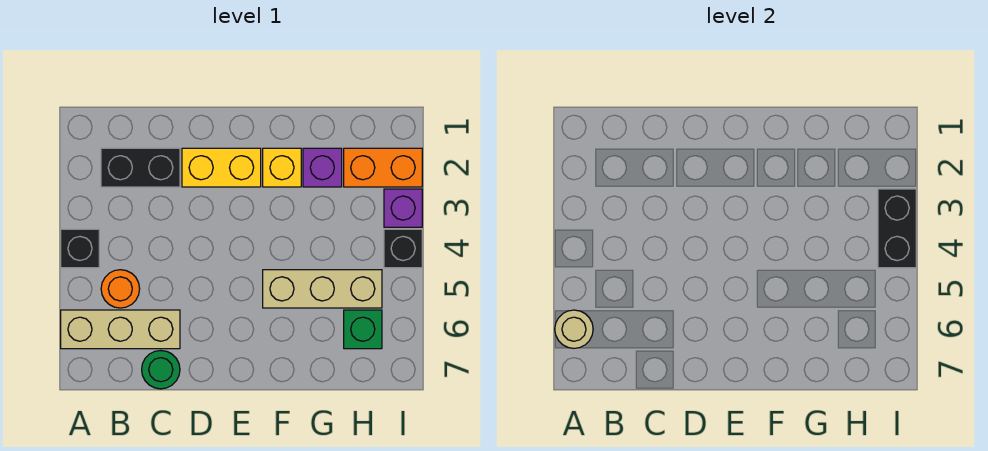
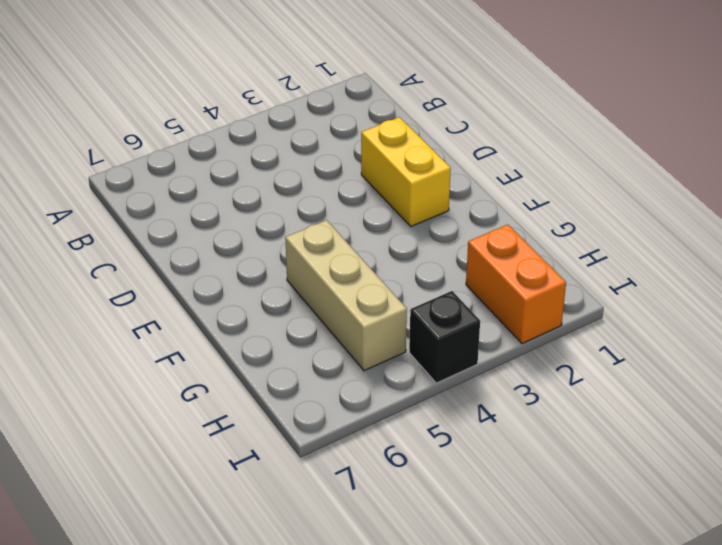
none -> black 1x1 brick [61,229,99,268]
none -> tan 1x3 brick [61,310,180,349]
none -> black 1x2 brick [101,148,180,187]

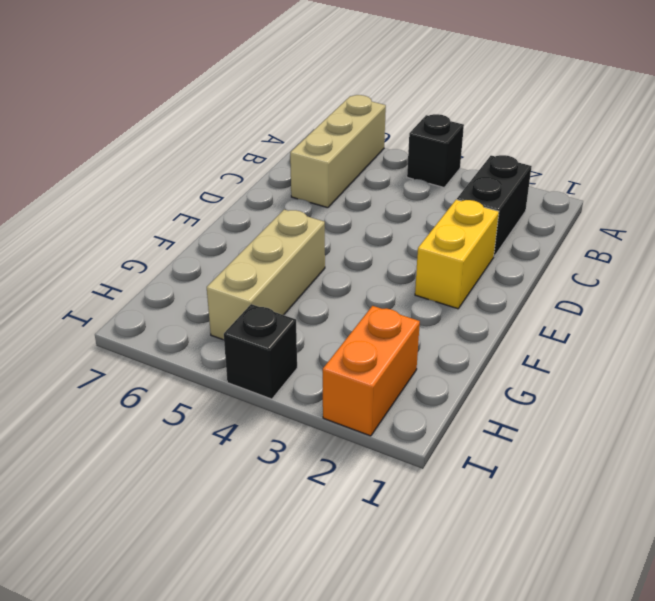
none -> orange 1x1 round brick [101,270,140,308]
none -> green 1x1 round brick [142,351,180,389]
none -> yellow 1x1 brick [263,148,301,187]

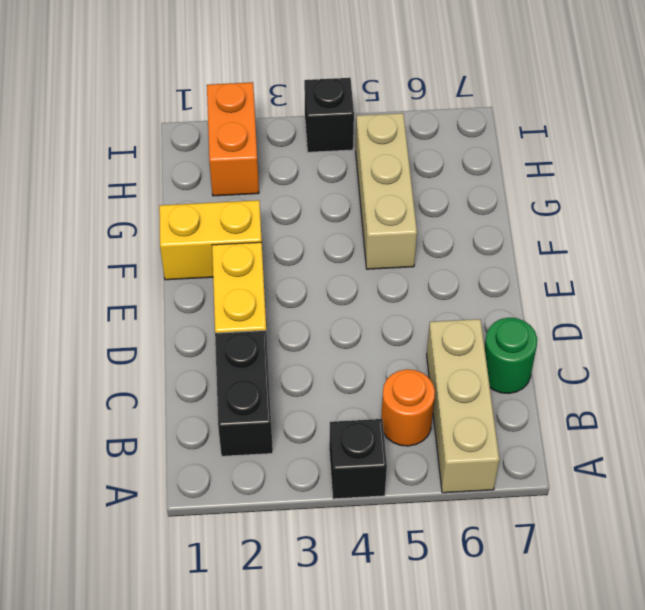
yellow 1x2 brick [159,200,262,280] -> yellow 1x1 brick [263,148,301,187]
none -> purple 1x1 brick [303,148,342,187]
none -> green 1x1 brick [344,310,382,349]
none -> purple 1x1 brick [384,189,422,227]

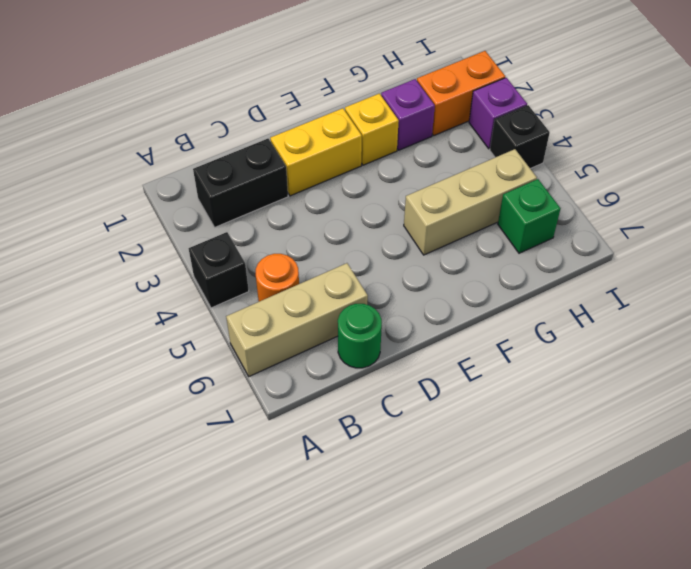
none -> tan 1x1 round brick [555,310,593,348]
none -> black 1x2 brick [878,189,916,268]

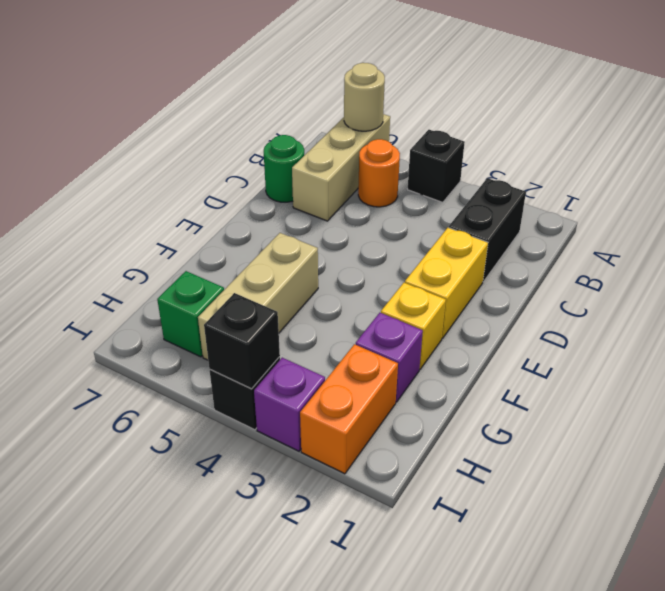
black 1x1 brick [204,293,280,389] -> black 1x2 brick [878,189,916,268]

